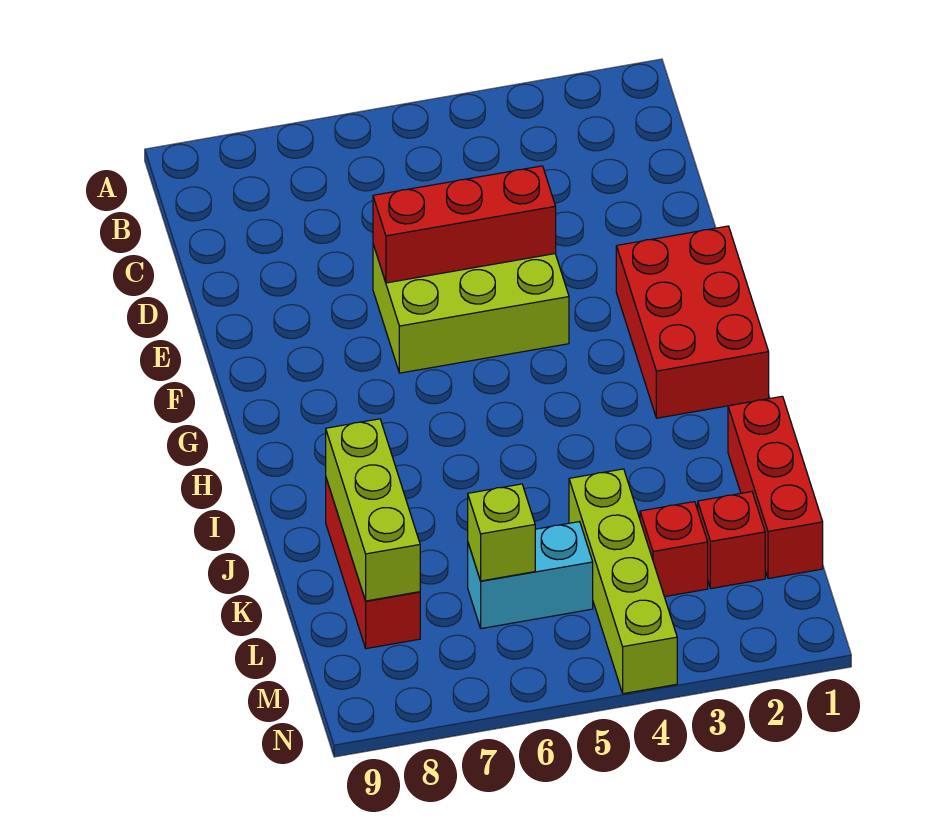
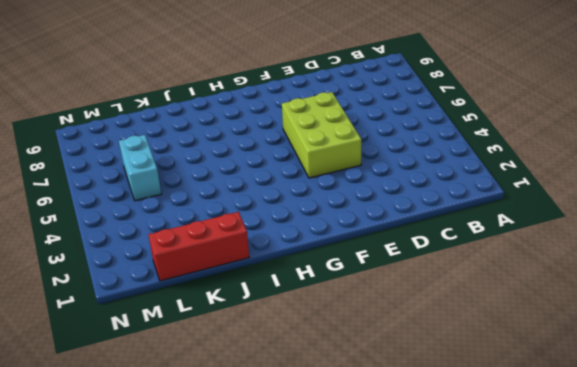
none -> red 2x3 brick [616,226,769,418]
none -> red 1x3 brick [326,479,420,649]

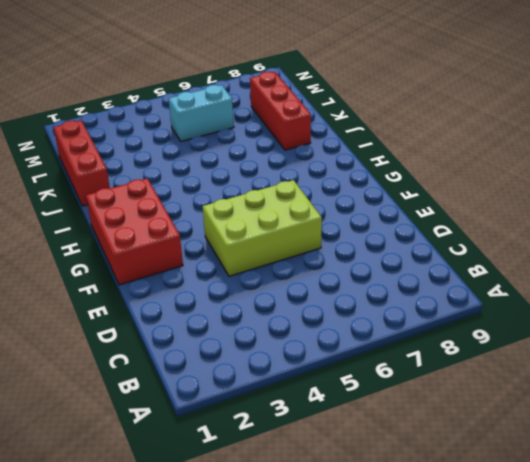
none -> lime 1x4 brick [569,469,677,694]
none -> red 1x1 brick [698,492,765,588]

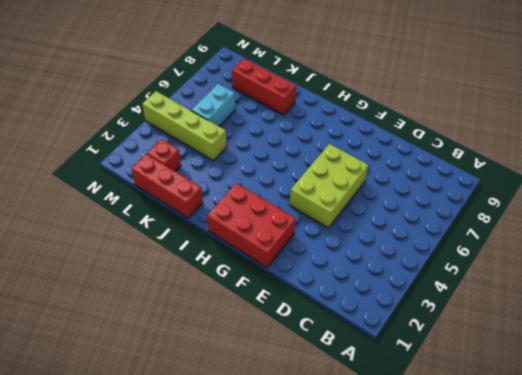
none -> red 1x1 brick [640,502,708,597]
none -> red 1x3 brick [373,166,556,283]

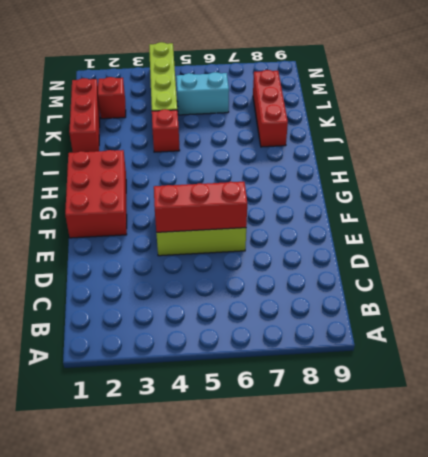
red 1x1 brick [152,109,180,152] -> red 1x1 brick moved to [640,502,708,597]
none -> lime 1x3 brick [326,419,420,601]
none -> lime 1x1 brick [468,484,535,581]

